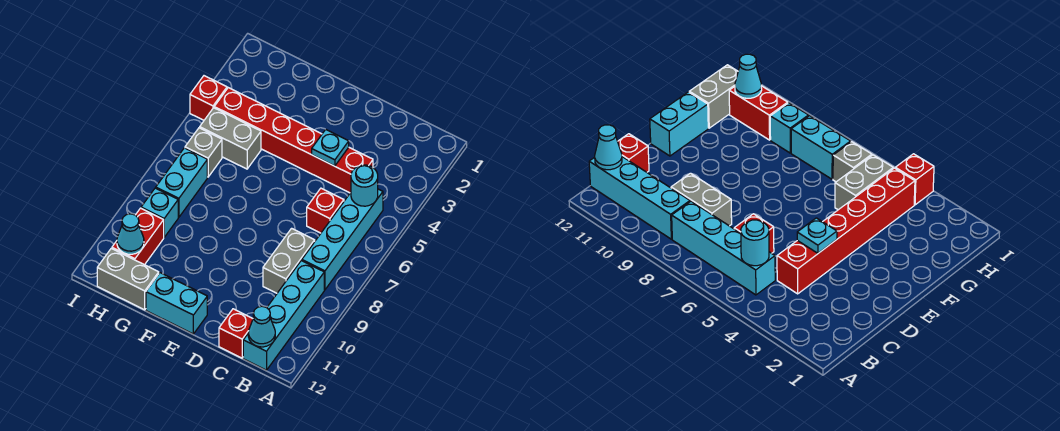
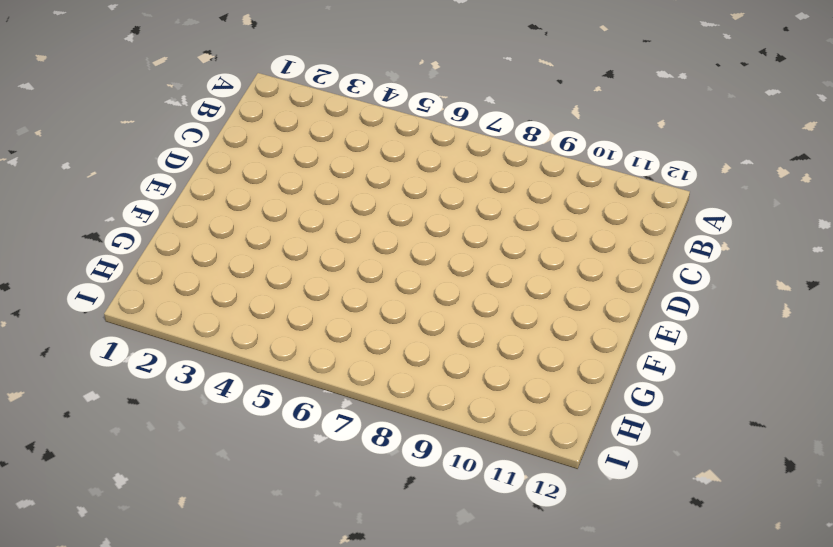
none -> cyan 1x4 brick [302,189,383,290]
none -> cyan 1x4 brick [243,261,324,370]
none -> red 1x6 brick [214,88,373,193]

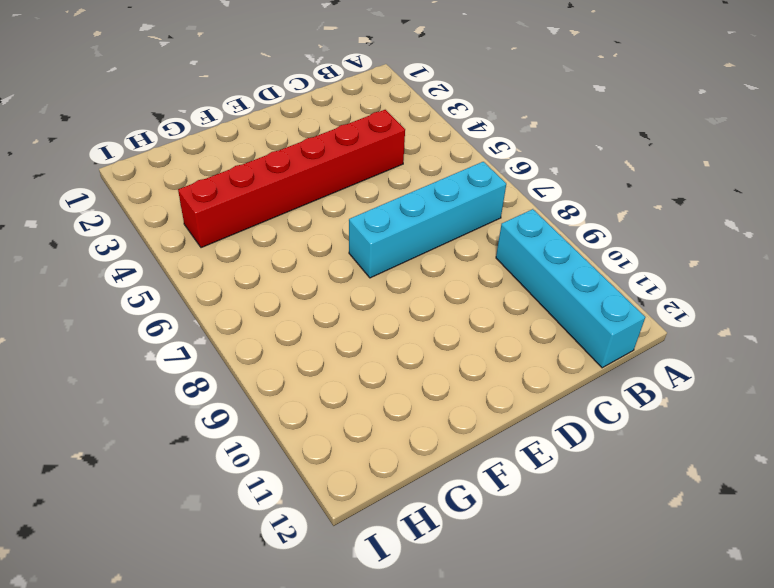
cyan 1x4 brick [349,162,506,278] -> cyan 1x4 brick turned to [302,189,383,290]
none -> red 1x1 brick [307,188,344,233]
none -> grey 1x2 brick [263,228,315,293]
none -> red 1x1 brick [219,309,253,358]

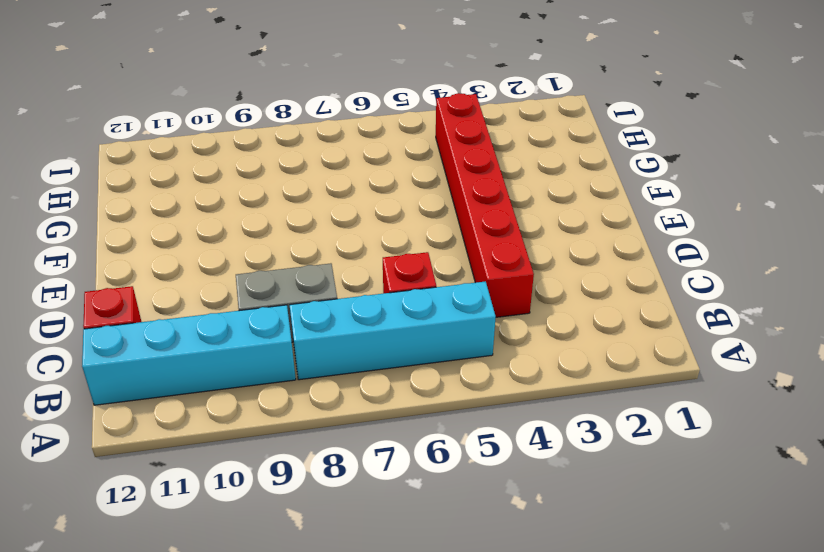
none -> cyan 1x2 brick [146,273,207,334]
none -> grey 1x2 brick [200,108,261,169]
none -> grey 1x2 brick [97,248,159,310]

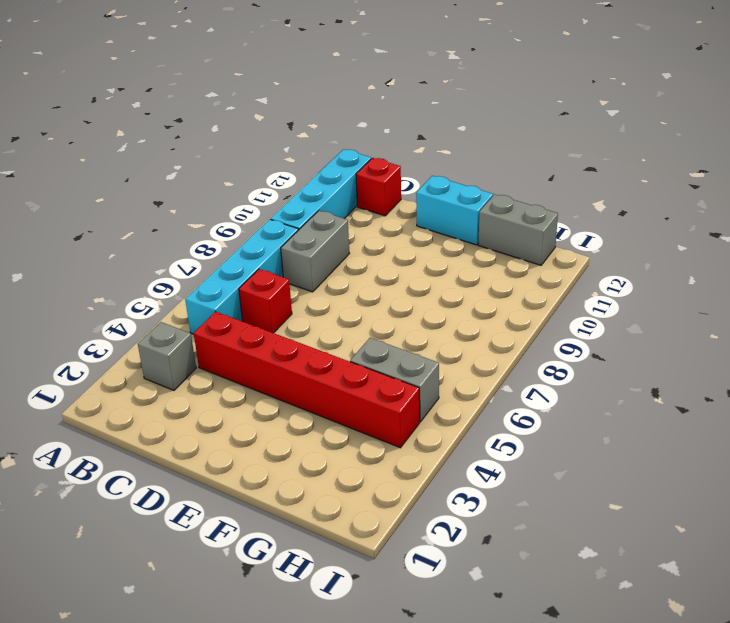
grey 1x1 brick [138,322,196,390] -> grey 1x1 brick moved to [185,128,222,177]
none -> cyan 1x2 brick [156,148,207,217]
none -> cyan 1x1 brick [141,188,178,237]
none -> red 1x2 brick [112,208,164,265]

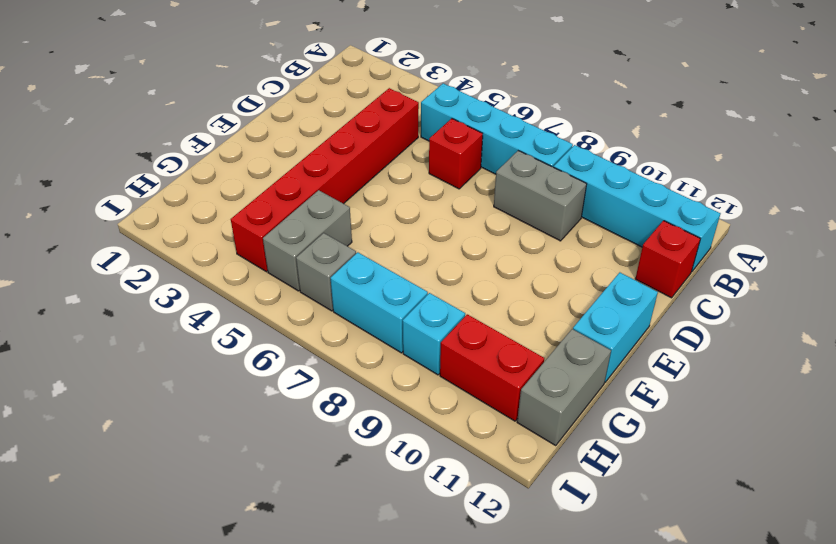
none -> red 1x1 brick [190,76,227,120]
none -> cyan 1x1 round brick [351,165,378,206]
none -> cyan 1x1 cone [248,306,275,347]

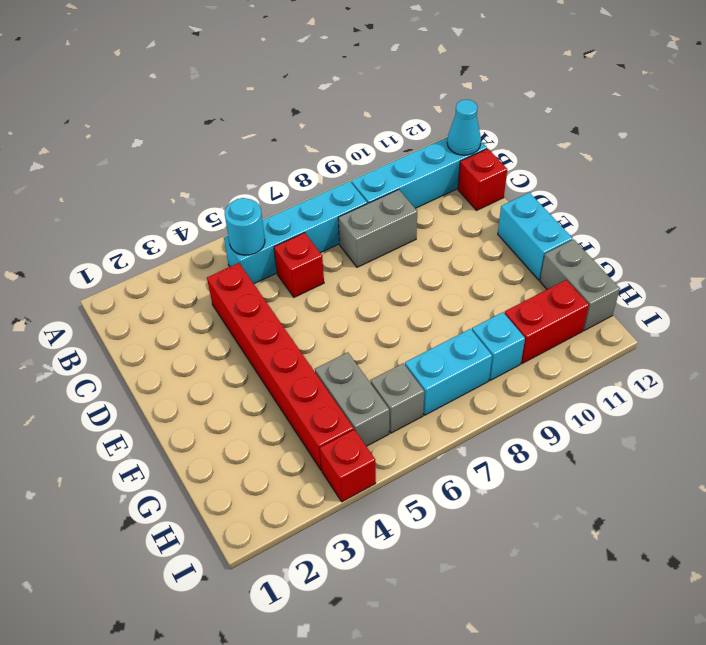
none -> cyan 1x1 plate [312,129,349,166]
none -> cyan 1x1 cone [117,214,144,254]

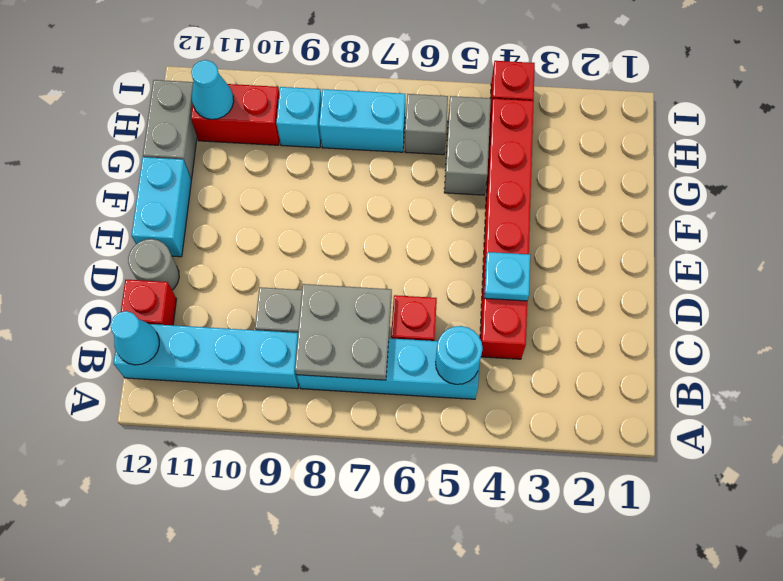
grey 2x2 plate [295,284,392,380] -> none
grey 1x1 round brick [128,239,179,290] -> none

